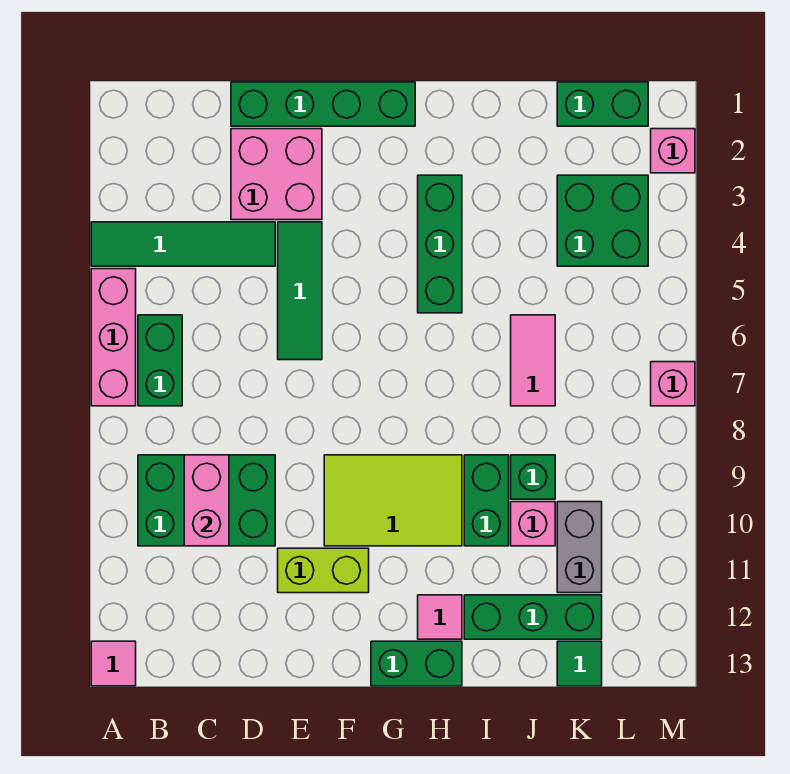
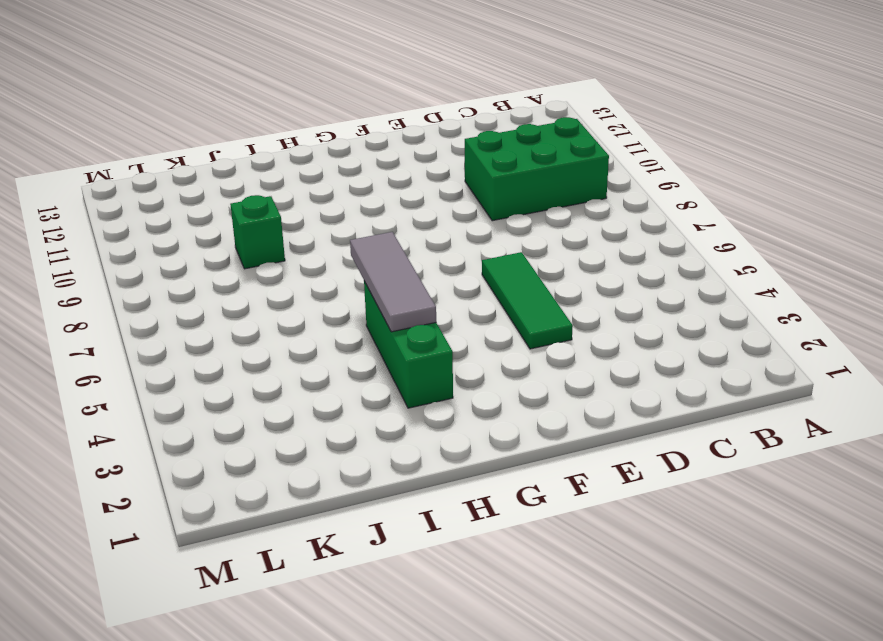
grey 1x3 tile [350,232,436,332] -> none
none -> green 1x4 tile [91,222,275,266]
none -> pink 1x3 brick [91,269,136,406]
none -> pink 1x1 tile [91,641,136,686]

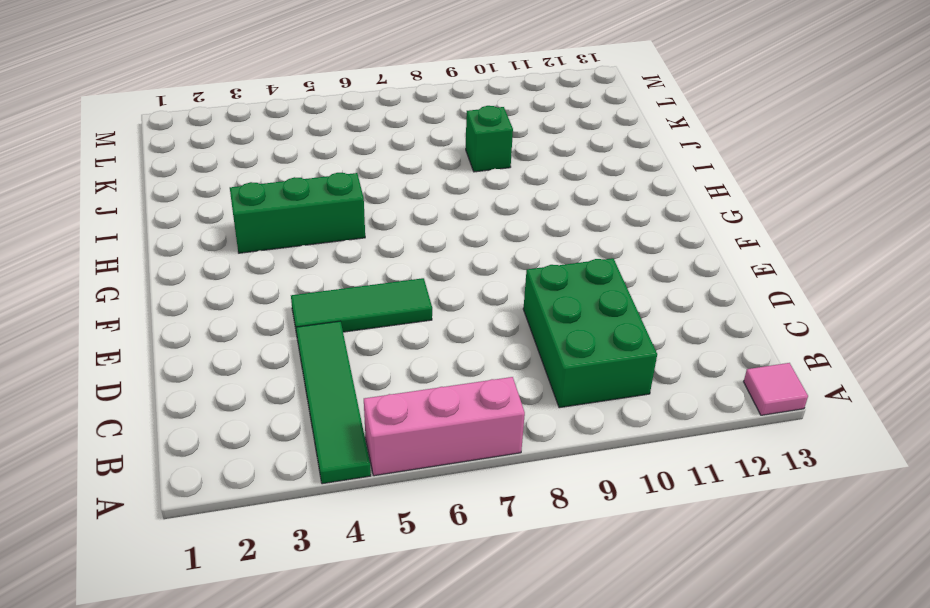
none -> green 1x2 brick [138,315,182,406]
none -> green 1x4 brick [231,82,415,126]
none -> pink 2x2 brick [231,129,322,220]

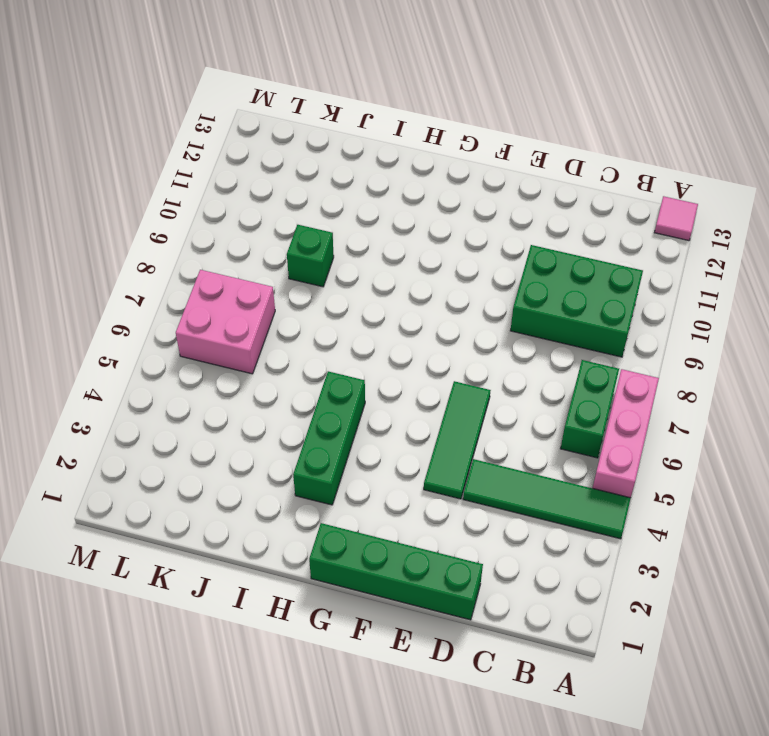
pink 2x2 brick [176,270,275,374] -> pink 2x2 brick moved to [231,129,322,220]
none -> lime 1x2 brick [278,548,369,593]
none -> lime 2x3 tile [324,455,462,546]
none -> green 1x2 brick [371,641,462,686]

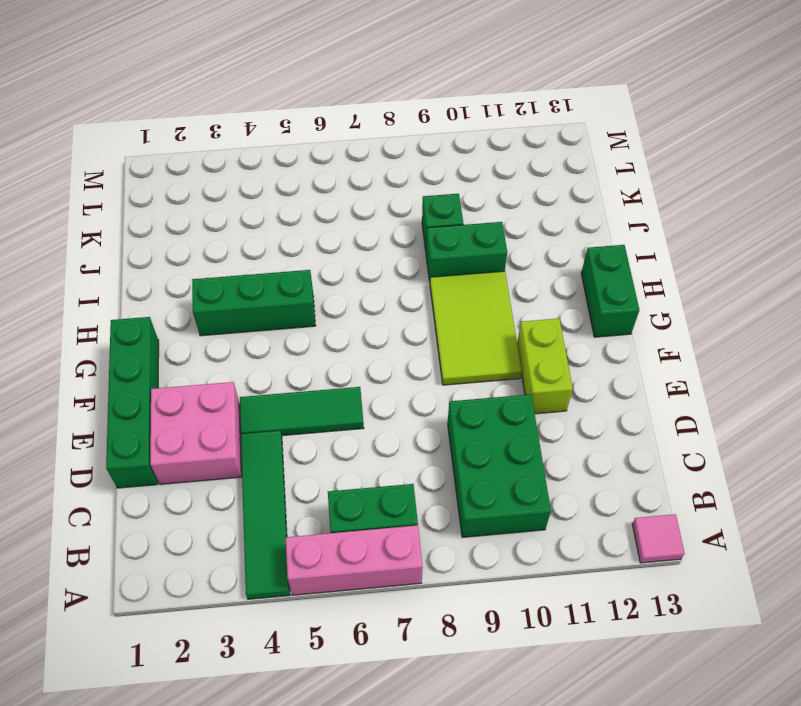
none -> pink 1x1 tile [418,595,462,639]
none -> green 1x3 brick [464,595,602,639]
none -> pink 1x2 tile [511,315,555,406]

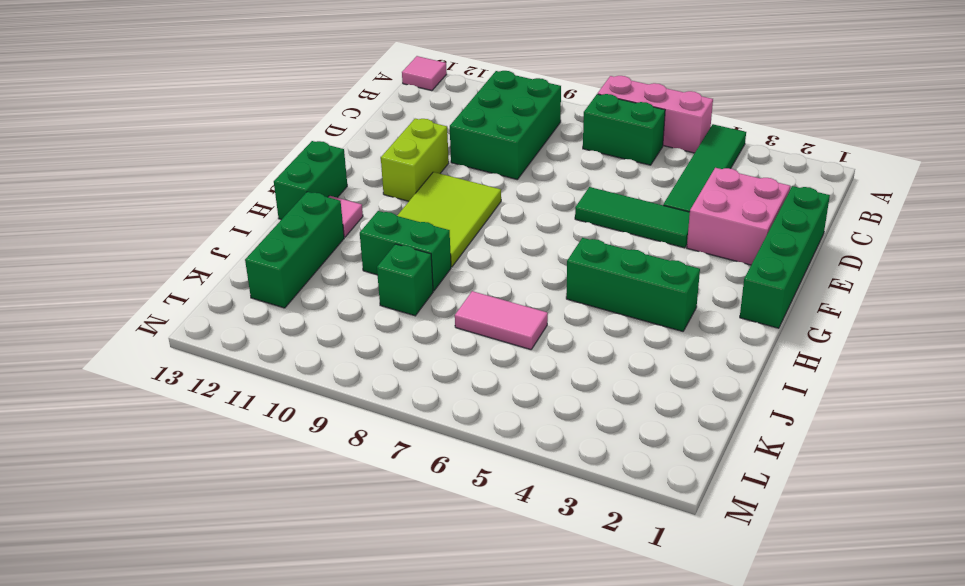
none -> pink 1x1 brick [511,502,555,546]
none -> green 1x2 brick [557,82,648,126]
none -> green 2x2 brick [557,175,648,266]

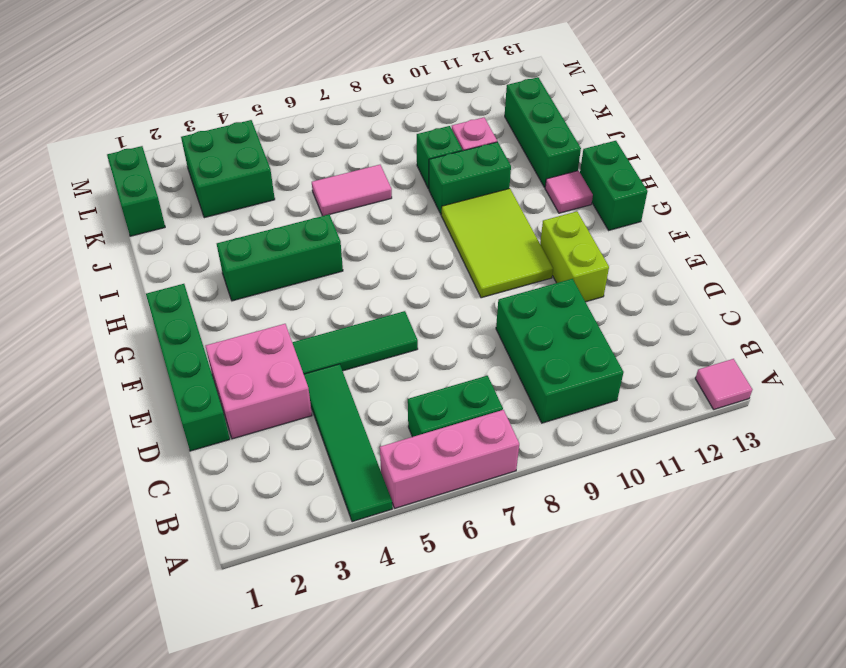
none -> grey 1x2 brick [557,502,602,593]
none -> green 1x1 tile [557,641,602,686]
none -> pink 1x1 brick [651,129,695,173]

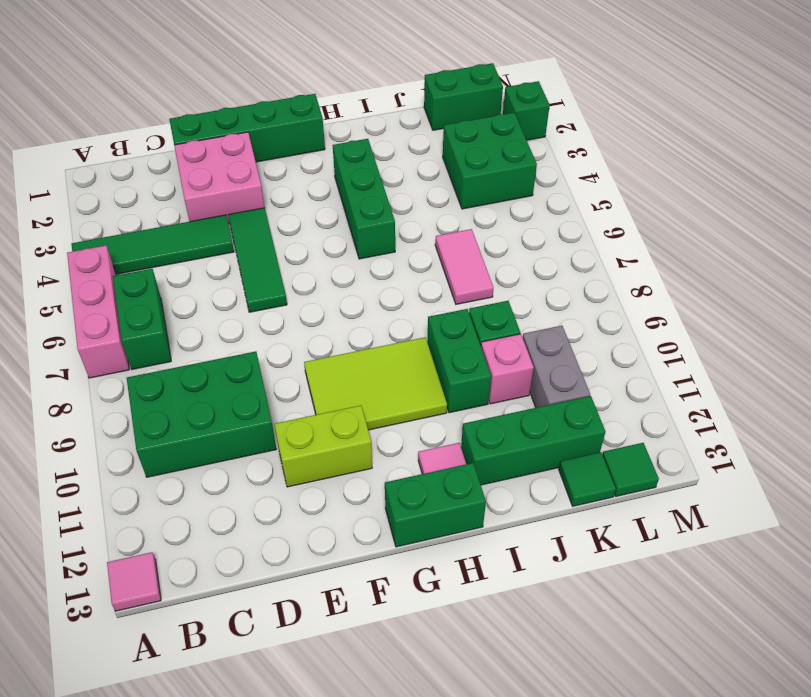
green 1x1 tile [602,443,659,496] -> none
green 1x1 brick [503,81,550,140] -> pink 1x1 brick [651,129,695,173]
none -> pink 1x1 brick [651,362,695,406]
none -> pink 1x2 brick [184,455,229,546]

